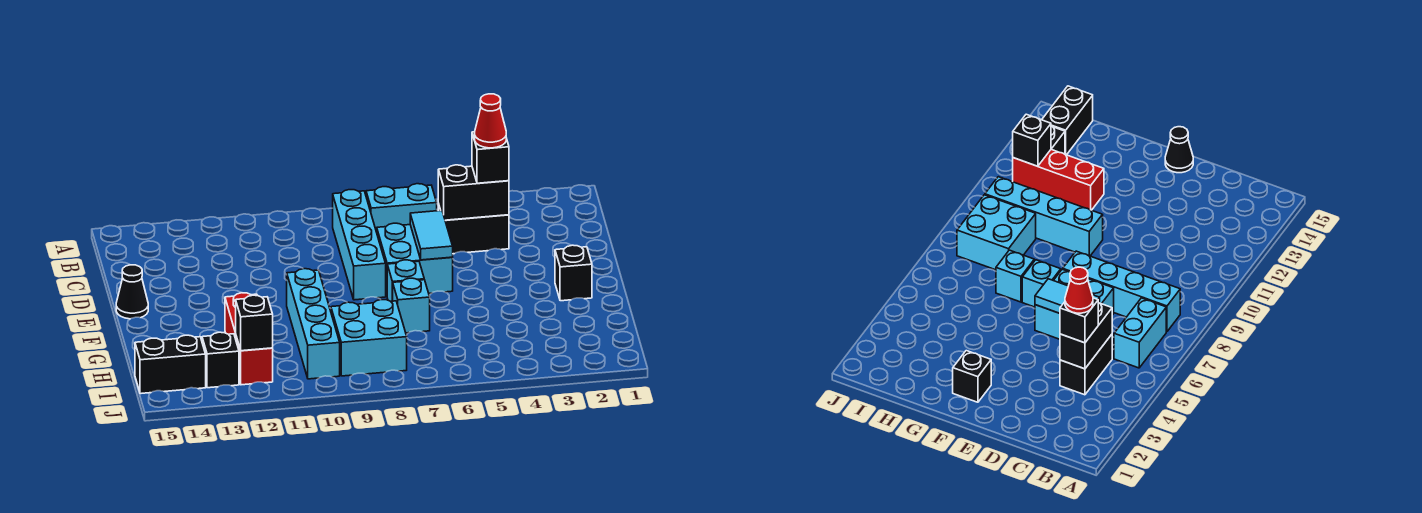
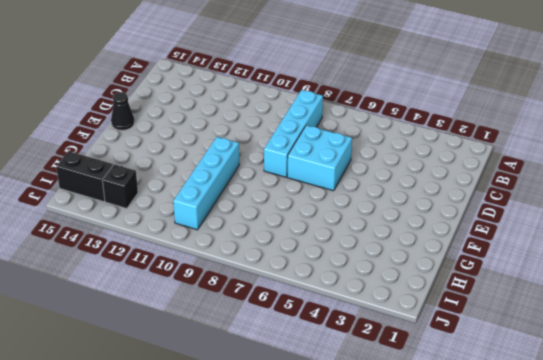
none -> cyan 1x2 brick [366,184,437,232]
none -> black 1x2 brick [438,204,509,254]
none -> black 1x1 brick [555,245,592,301]

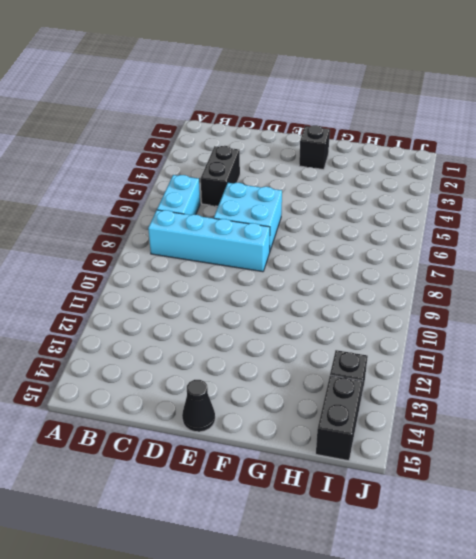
none -> cyan 1x1 brick [387,260,424,301]
none -> cyan 1x4 brick [287,269,340,379]
none -> cyan 1x1 brick [393,278,430,333]

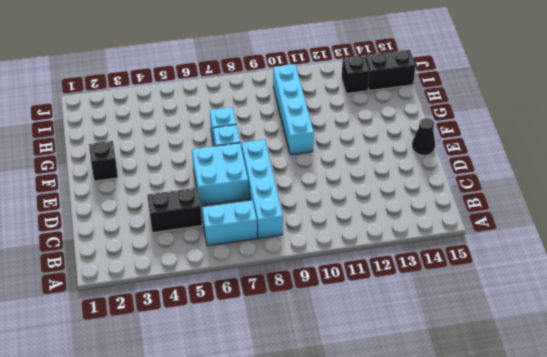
none -> red 1x3 brick [225,293,273,385]
none -> cyan 2x2 brick [331,300,407,376]
none -> black 1x2 brick [438,165,509,220]

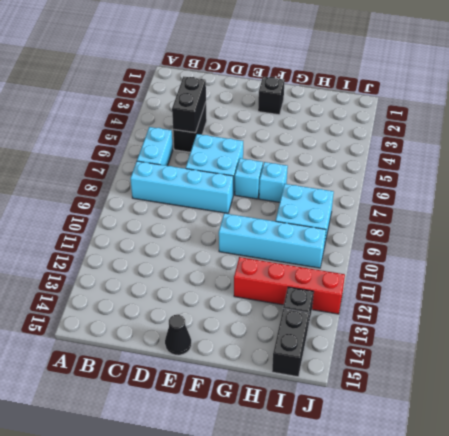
red 1x4 brick [234,257,345,314] -> red 1x3 brick [225,293,273,385]
none -> cyan 1x2 tile [410,210,453,260]
none -> black 1x1 brick [236,295,273,351]
none -> black 1x1 brick [472,132,509,183]

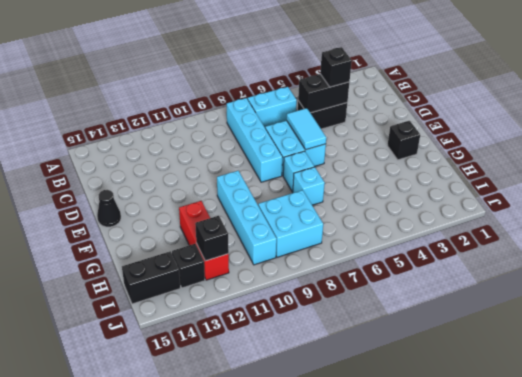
none -> red 1x1 cone [475,94,506,148]

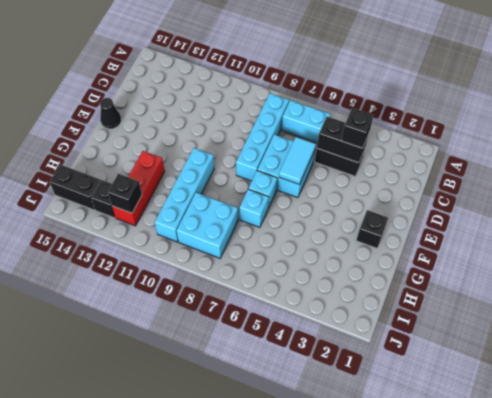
none -> red 1x1 cone [475,94,506,148]

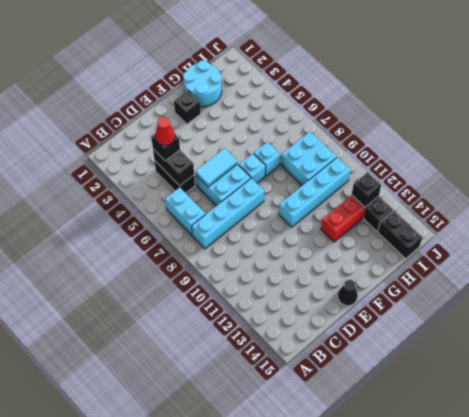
cyan 2x2 round brick [183,60,222,107] -> none

